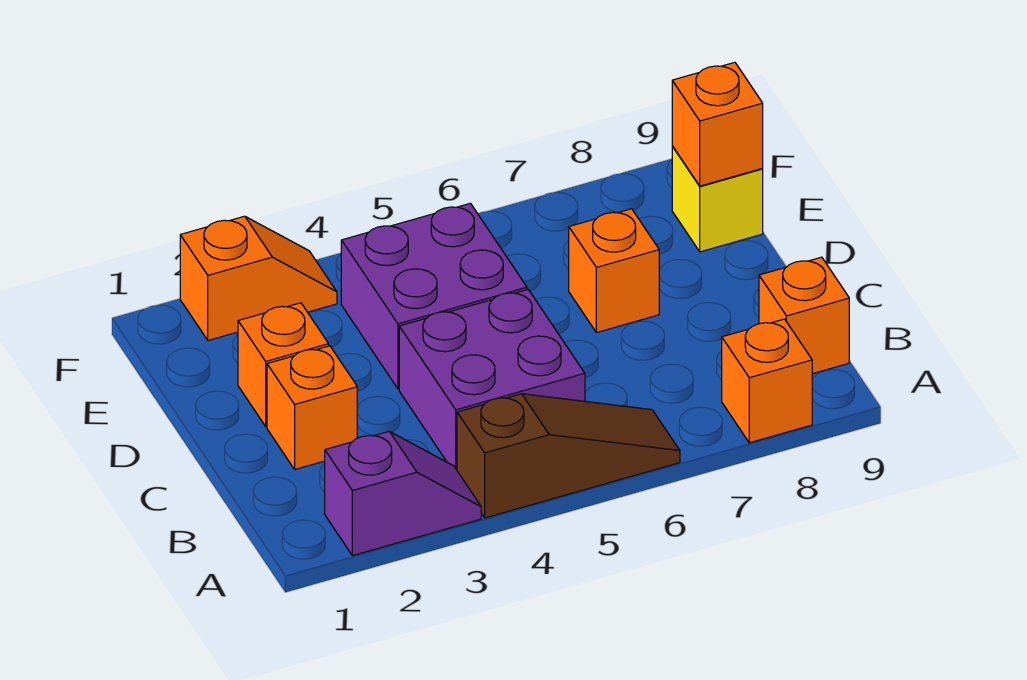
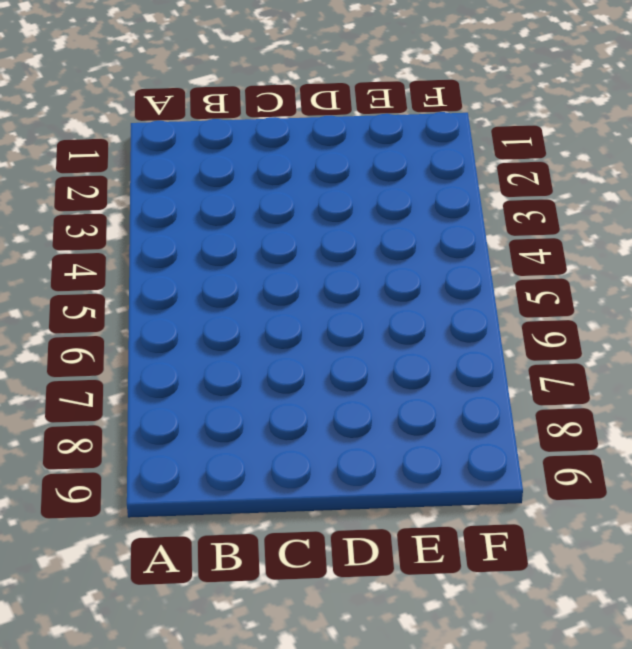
none -> purple 1x2 slope [325,431,481,556]
none -> brown 1x3 slope [457,394,680,518]
none -> orange 1x1 brick [722,319,812,443]

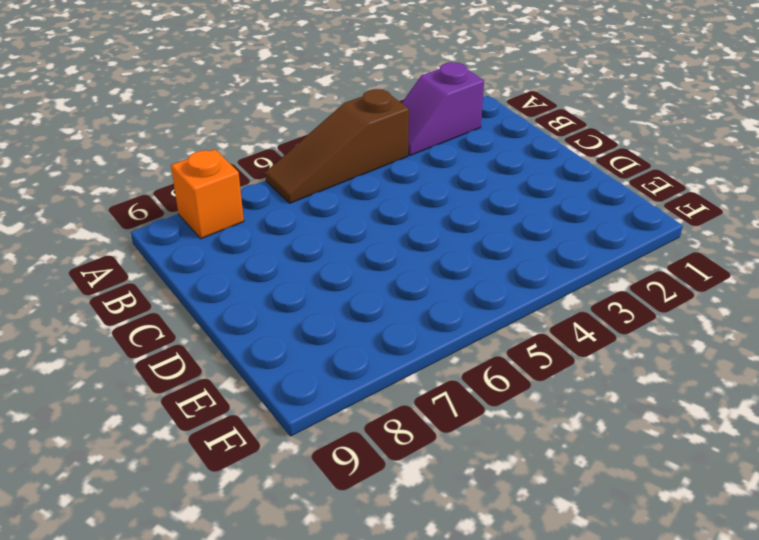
none -> purple 2x2 brick [399,290,585,470]
none -> orange 1x1 brick [759,257,849,374]
none -> orange 1x1 brick [267,346,357,469]

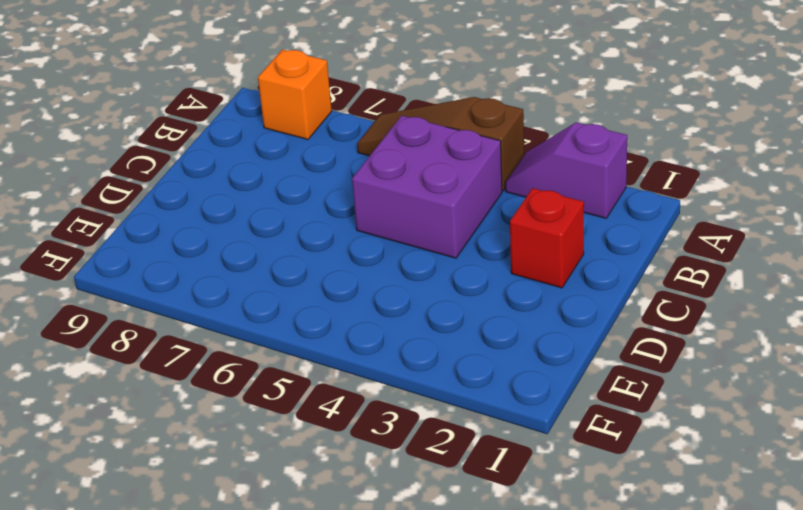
red 1x1 brick [510,188,584,288] -> orange 1x1 brick [267,346,357,469]
none -> orange 1x1 brick [759,257,849,374]
none -> orange 1x1 brick [238,303,329,426]
none -> purple 2x2 brick [341,203,527,389]

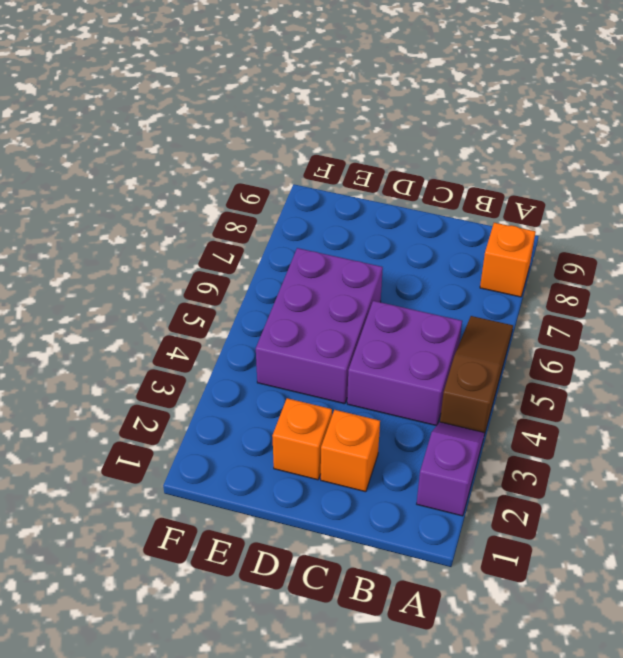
purple 2x3 brick [256,248,383,404] -> purple 2x2 brick [341,203,527,389]
none -> orange 1x1 brick [759,257,849,374]
none -> orange 1x1 brick [569,209,659,333]
none -> yellow 1x1 brick [672,146,763,252]

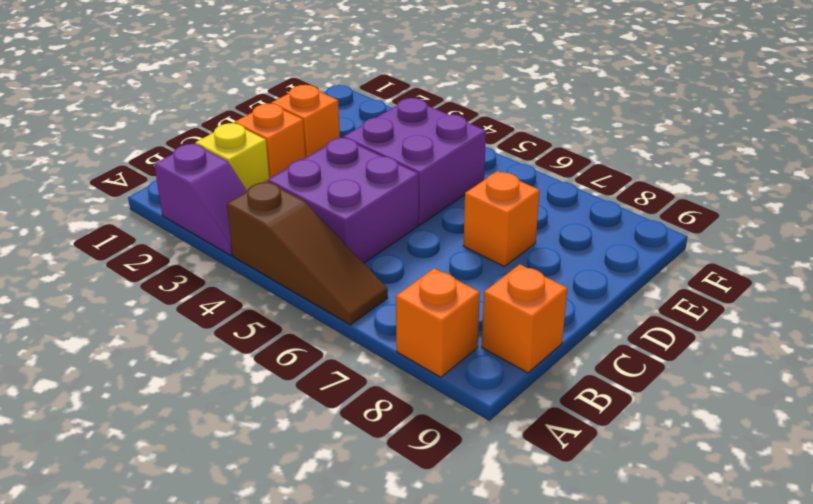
yellow 1x1 brick [195,123,269,190] -> yellow 1x1 brick moved to [672,146,763,252]
none -> orange 1x2 slope [180,216,337,340]
none -> orange 1x1 brick [672,62,763,186]

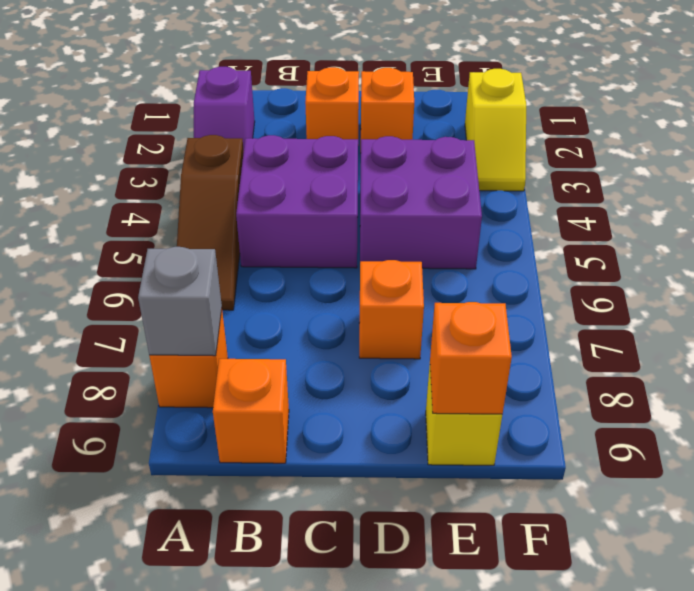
grey 1x1 brick [138,247,222,356] -> none
yellow 1x2 slope [465,69,526,191] -> orange 1x2 slope [180,216,337,340]

